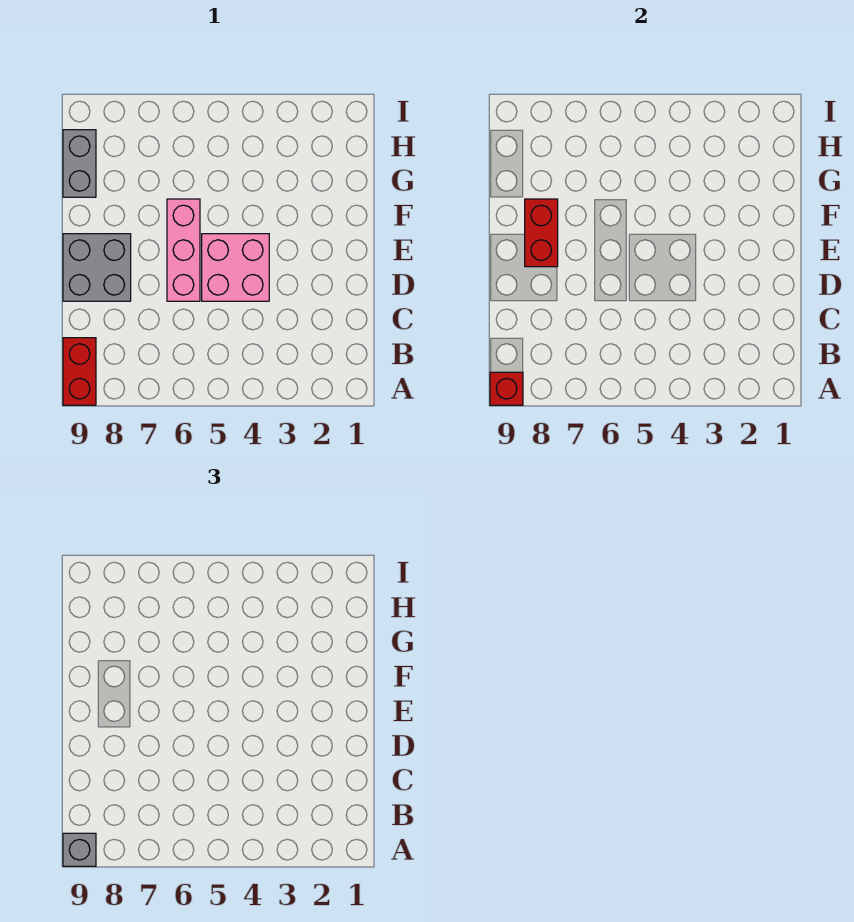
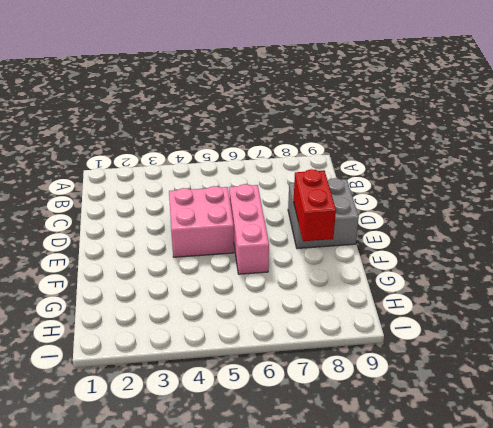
none -> red 1x2 brick [63,338,96,405]
none -> grey 1x2 brick [63,130,96,197]

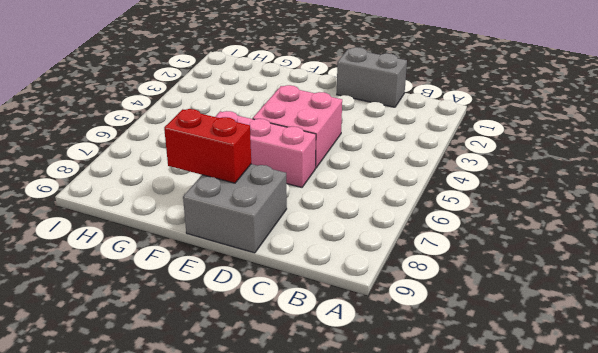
grey 1x2 brick [337,47,407,107] -> grey 1x2 brick moved to [63,130,96,197]
none -> red 1x2 brick [63,338,96,405]
none -> red 1x1 brick [490,372,523,405]

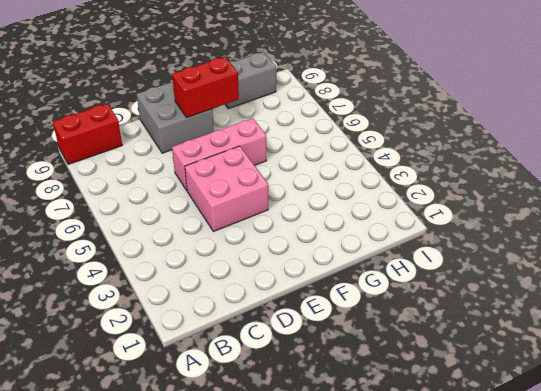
none -> red 1x1 brick [490,372,523,405]
none -> grey 1x1 brick [63,833,96,866]

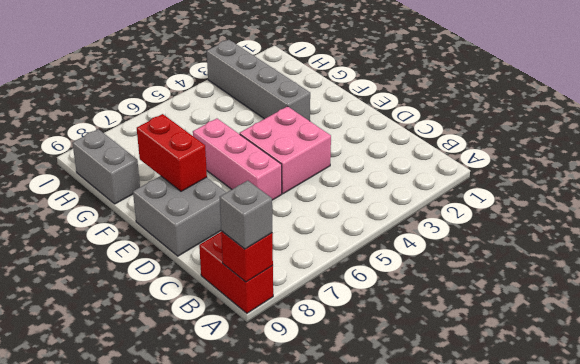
grey 1x4 brick [207,40,310,121] -> none

